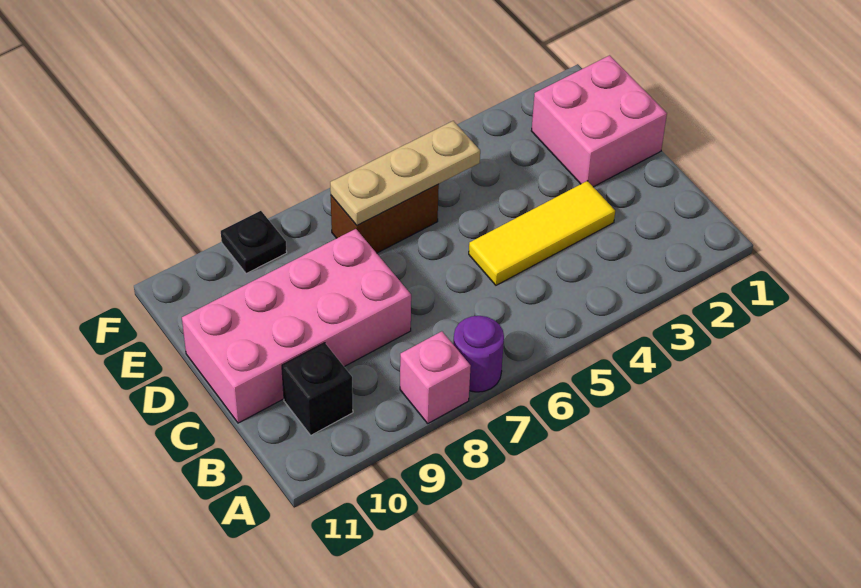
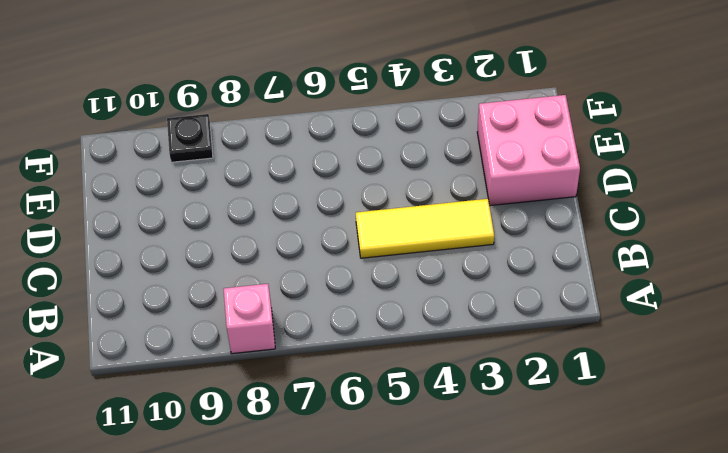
none -> purple 1x1 round brick [453,316,504,392]
none -> black 1x1 brick [282,343,353,435]

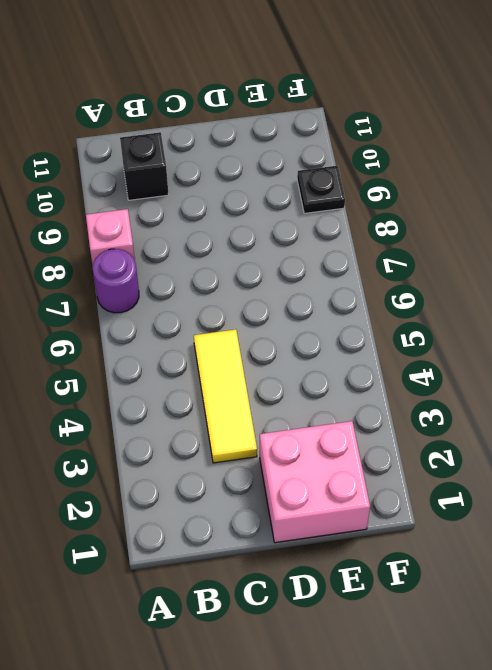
none -> pink 2x4 brick [182,229,411,423]
none -> brown 1x2 brick [331,184,439,253]

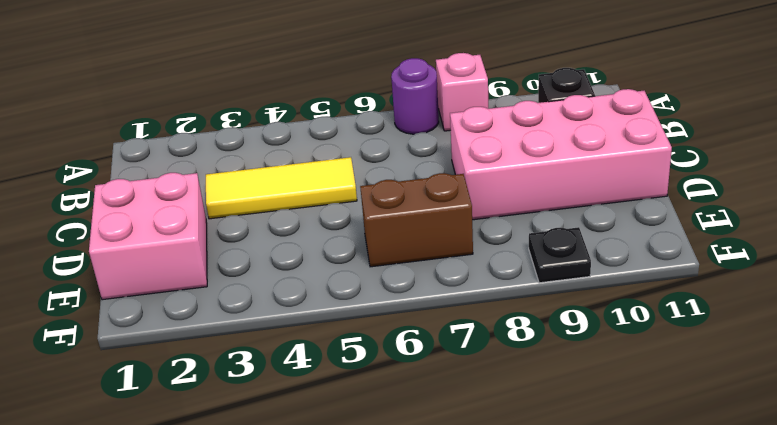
none -> tan 1x3 plate [330,121,480,225]

